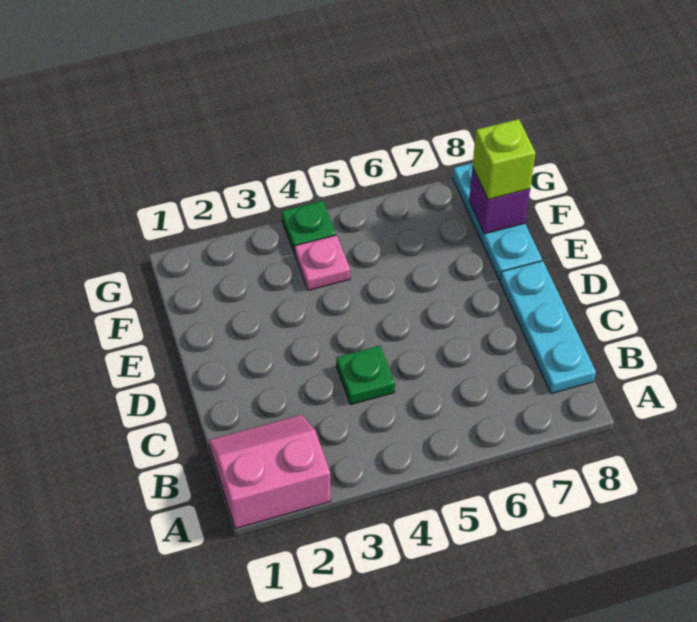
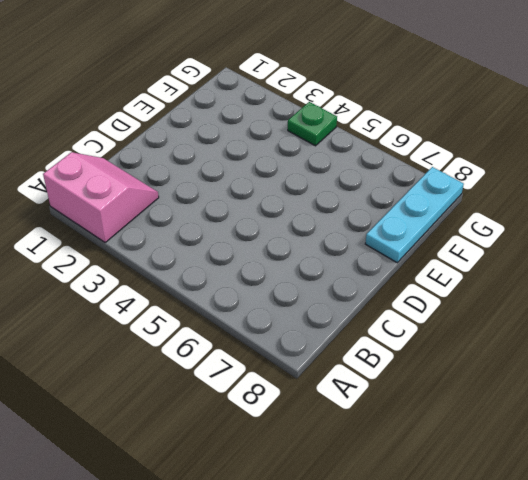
none -> cyan 1x3 plate [500,261,596,394]
none -> green 1x1 plate [336,346,395,404]

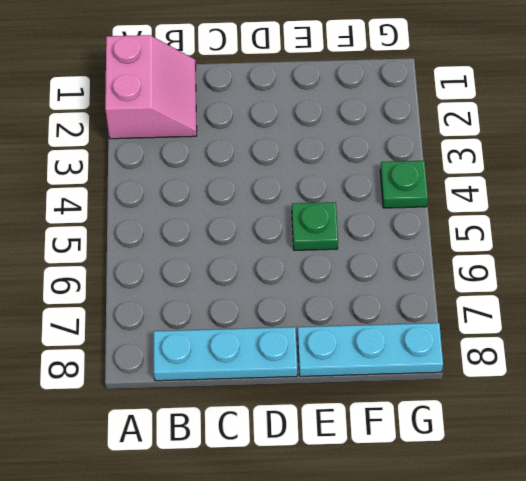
green 1x1 plate [292,202,338,250] -> green 1x1 plate moved to [336,346,395,404]
none -> pink 1x1 plate [295,235,350,290]
none -> purple 1x1 brick [469,167,530,234]

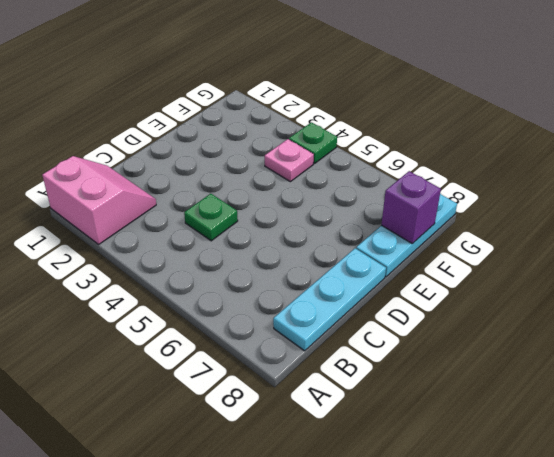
none -> lime 1x1 brick [473,119,535,199]

